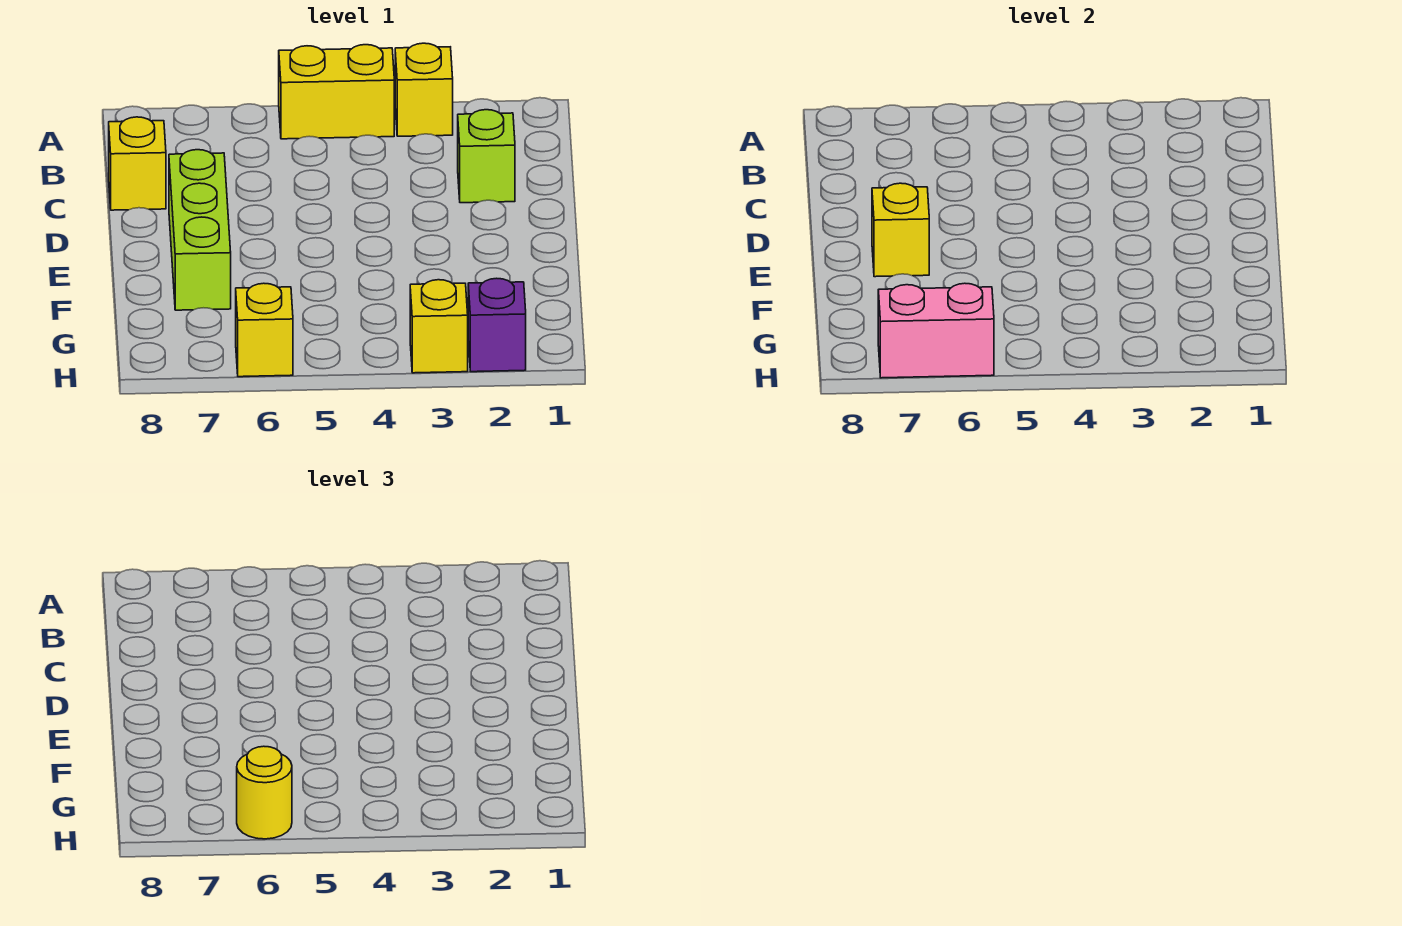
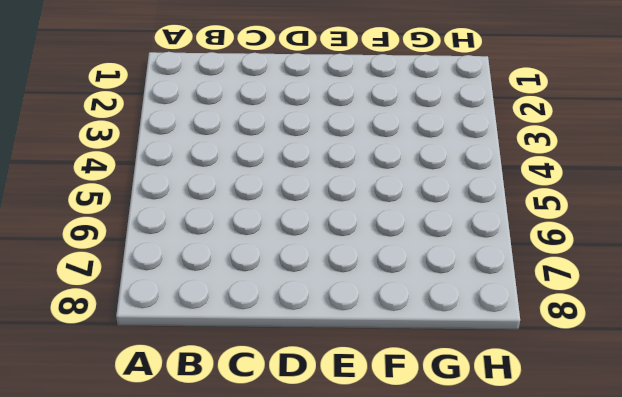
none -> yellow 1x1 brick [395,43,453,136]
none -> yellow 1x2 brick [279,45,394,139]

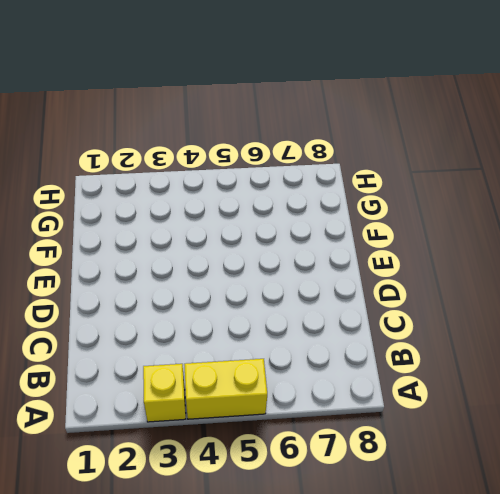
none -> lime 1x1 brick [458,110,515,203]
none -> yellow 1x1 brick [109,117,166,210]

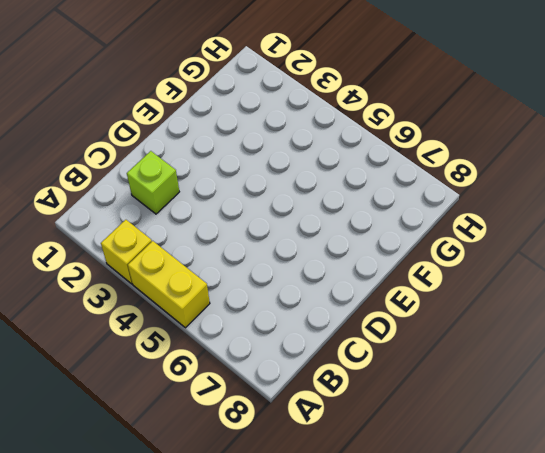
none -> yellow 1x1 brick [109,117,166,210]
none -> lime 1x3 brick [169,150,231,310]

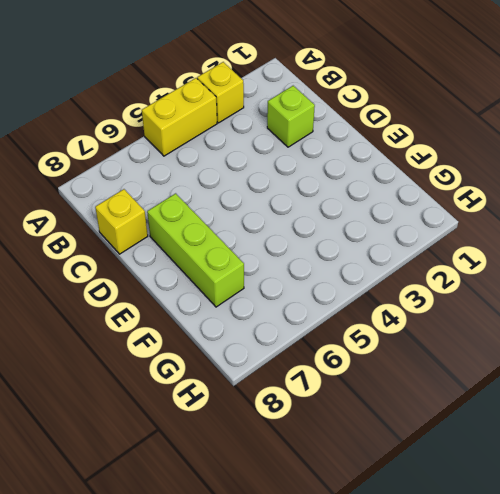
none -> purple 1x1 brick [468,278,526,372]
none -> yellow 1x1 brick [410,280,468,373]

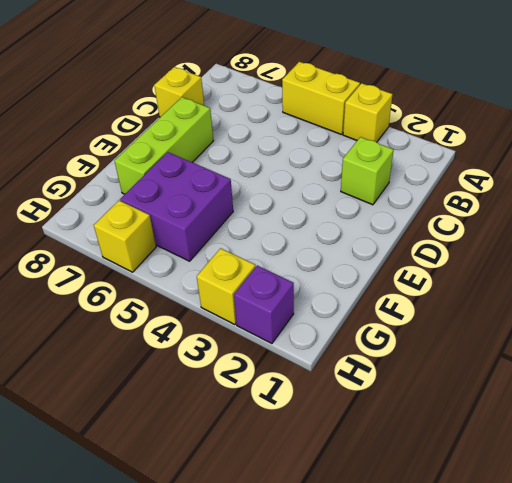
purple 2x2 brick [120,152,233,261] -> none
none -> yellow 1x1 brick [872,183,929,277]
none -> pink 1x2 brick [878,283,994,378]

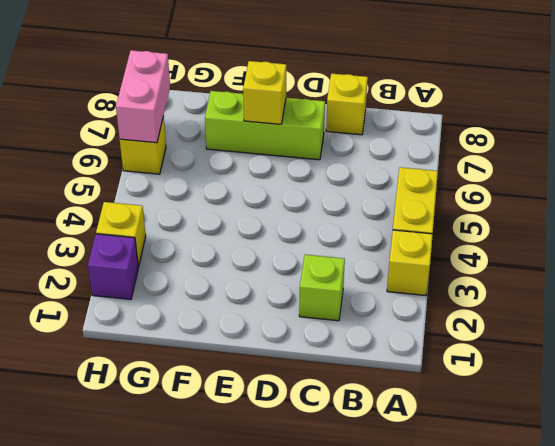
none -> yellow 1x1 round brick [237,746,292,839]

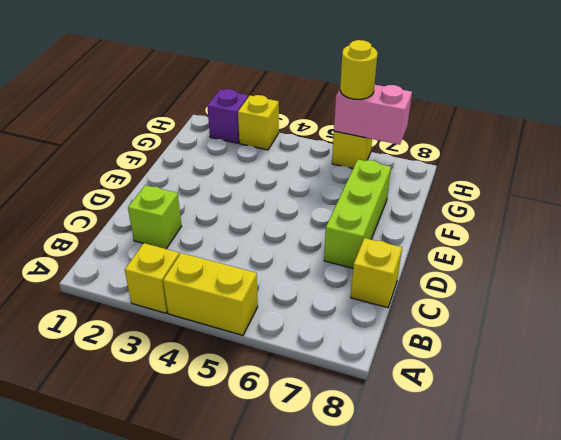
none -> yellow 1x1 brick [872,183,929,277]

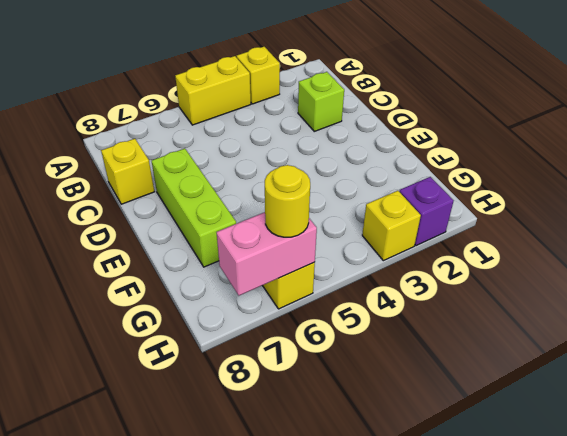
none -> yellow 1x1 brick [872,183,929,277]

